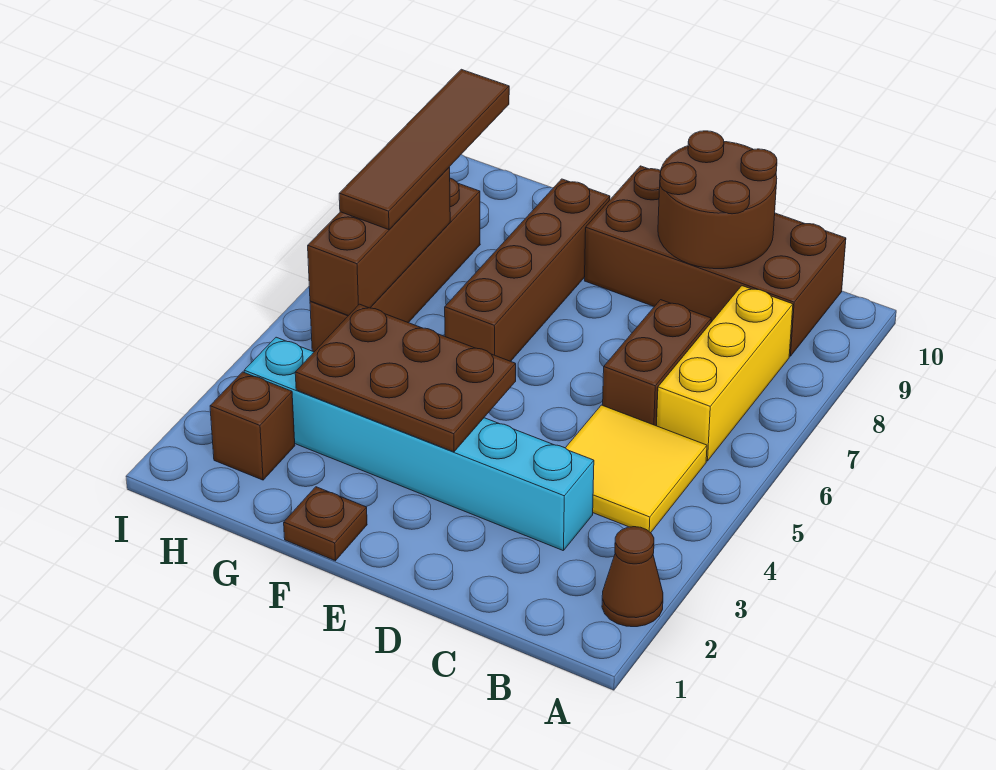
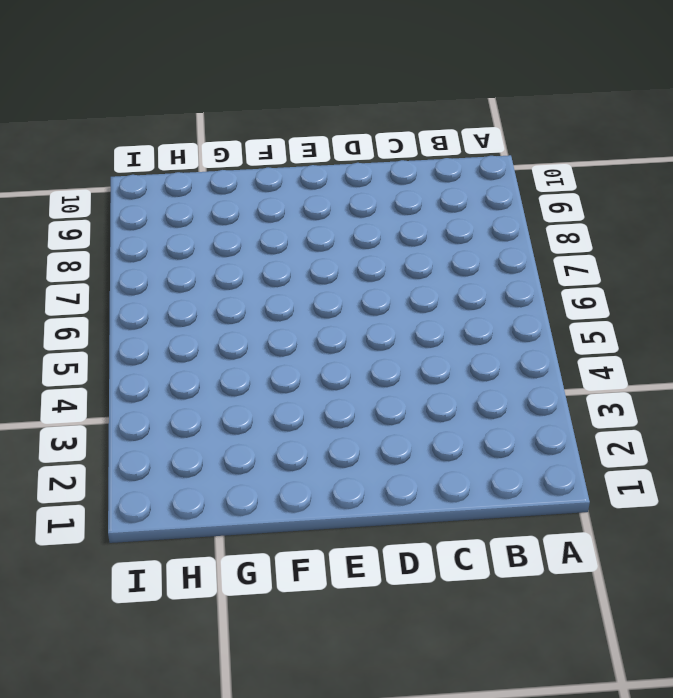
none -> brown 1x1 cone [602,527,663,627]
none -> yellow 2x2 tile [566,405,707,533]
none -> yellow 1x3 brick [657,286,793,461]

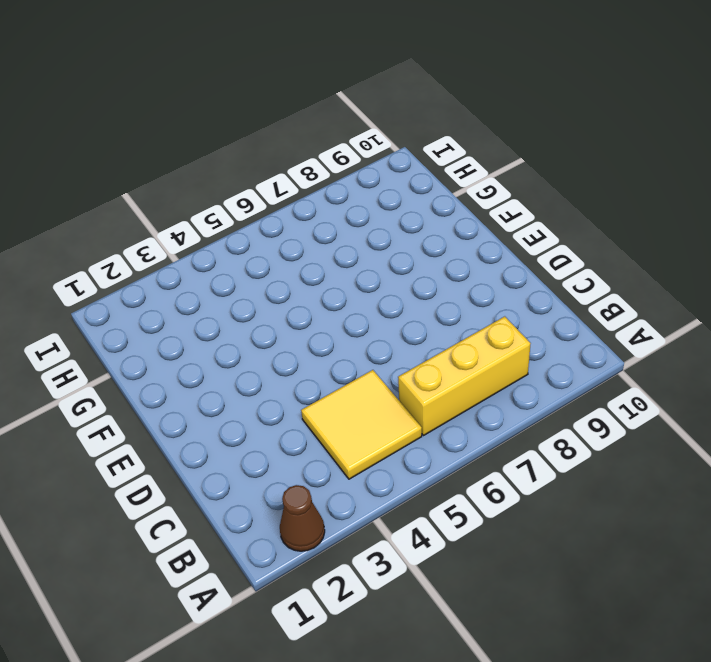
none -> brown 2x4 brick [585,166,846,356]
none -> cyan 1x6 brick [244,337,594,551]
none -> brown 1x2 brick [603,300,711,426]

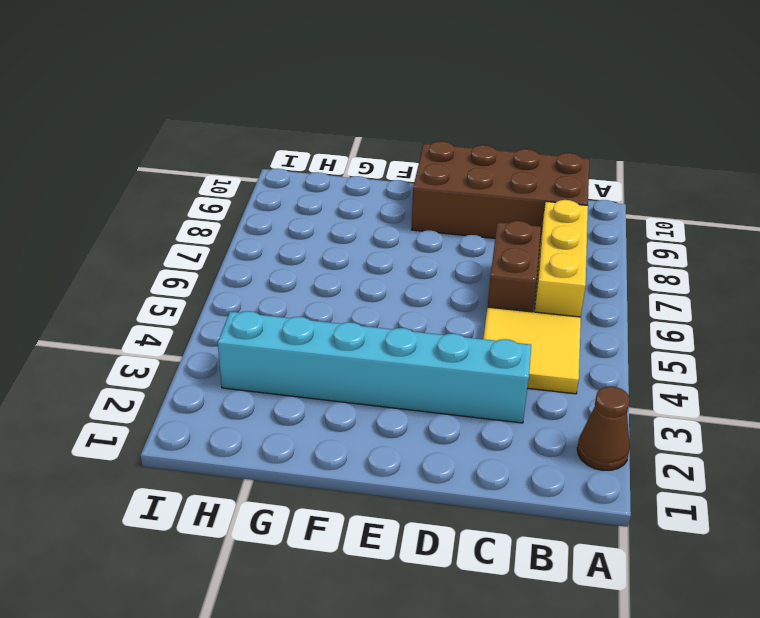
none -> brown 1x1 plate [284,487,367,561]
none -> brown 1x4 brick [445,179,610,361]
none -> brown 1x1 brick [210,372,295,480]

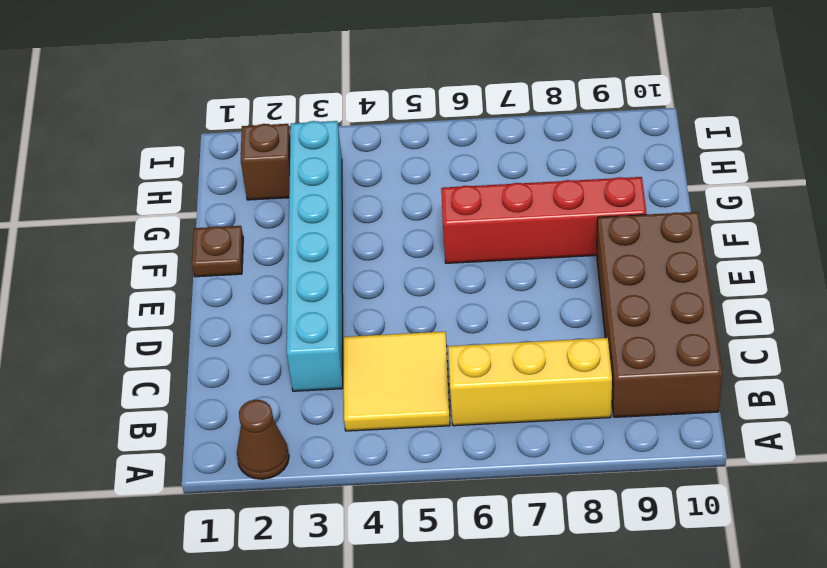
red 1x4 brick [441,177,646,263] -> brown 1x4 brick [445,179,610,361]
none -> brown 1x2 brick [603,300,711,426]
none -> brown 1x4 brick [310,178,480,352]
none -> brown 2x2 round brick [658,131,777,269]

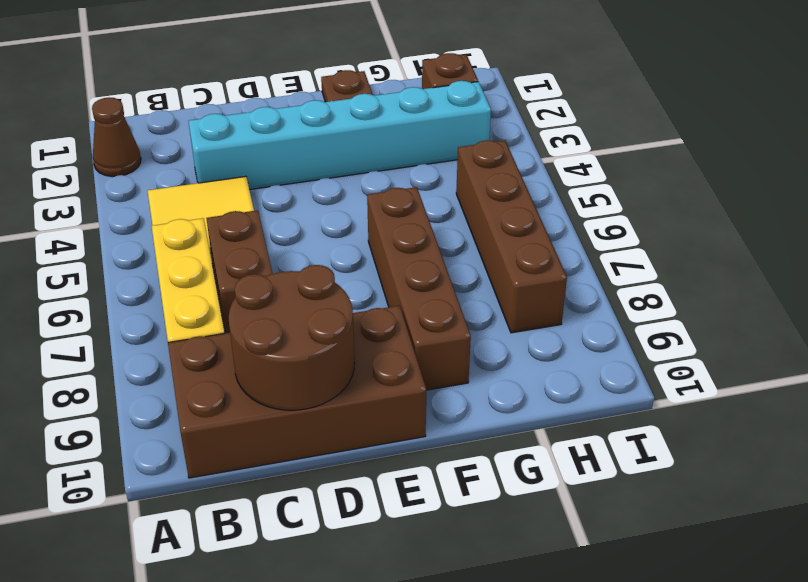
none -> brown 2x3 plate [295,304,516,452]
none -> brown 1x3 brick [308,167,450,316]
none -> brown 1x4 tile [339,69,509,230]

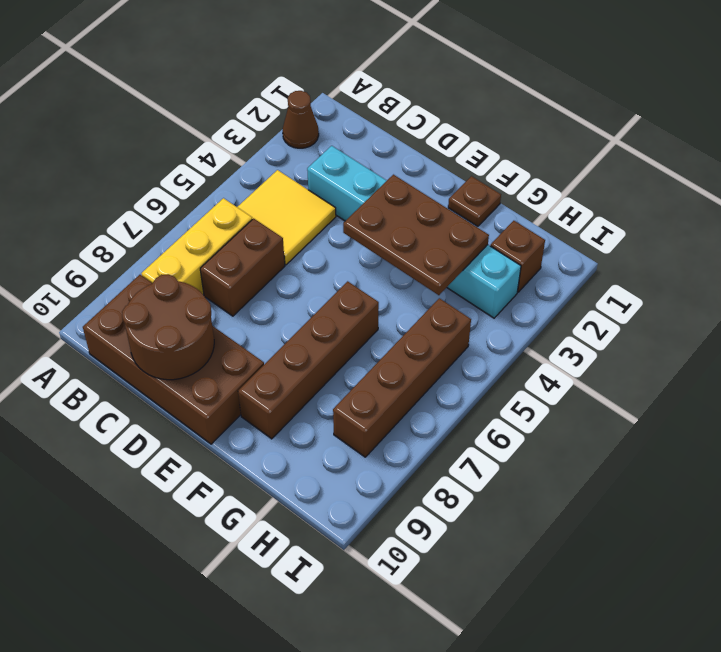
none -> brown 1x3 brick [308,167,450,316]
none -> brown 1x4 tile [339,69,509,230]

